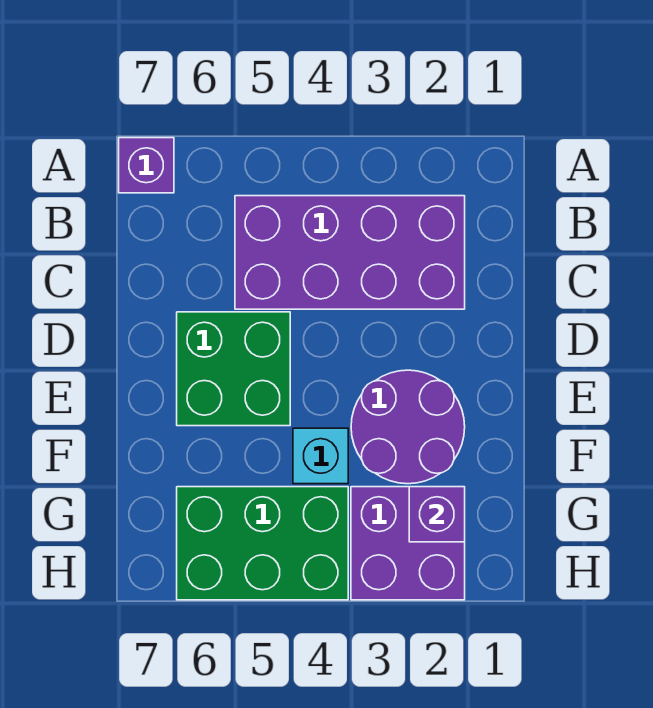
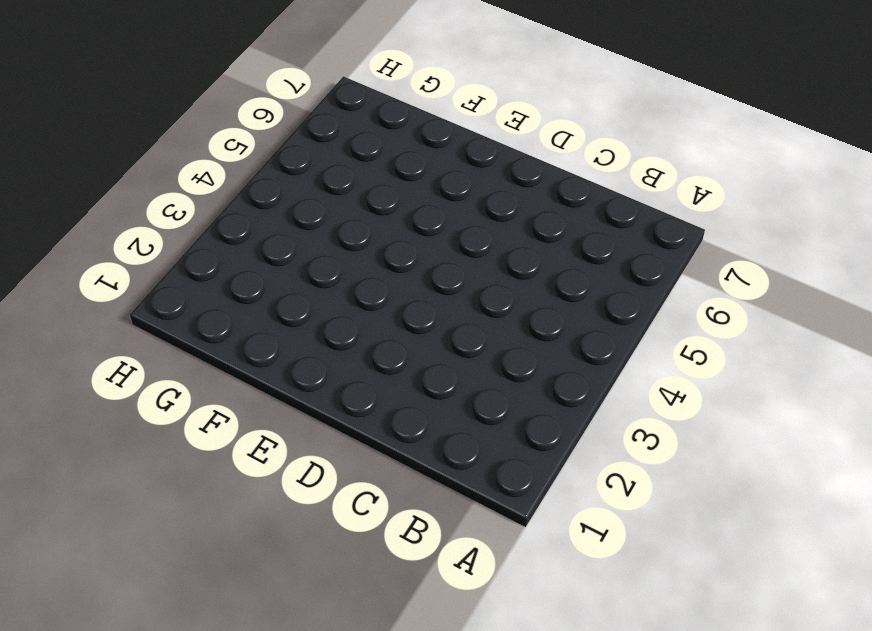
none -> purple 1x1 brick [119,138,174,193]
none -> purple 2x4 brick [235,196,465,309]

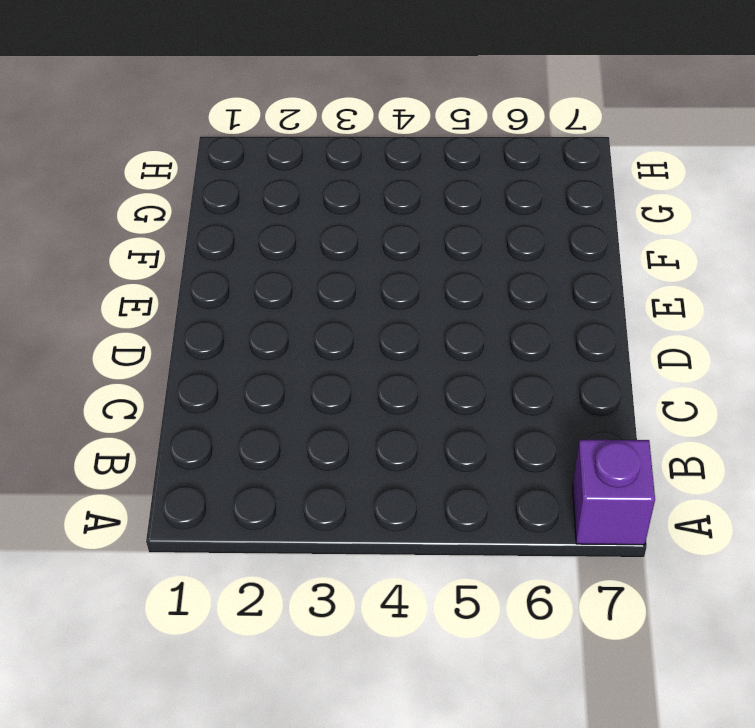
none -> purple 2x4 brick [235,196,465,309]
none -> green 2x2 brick [177,312,290,426]

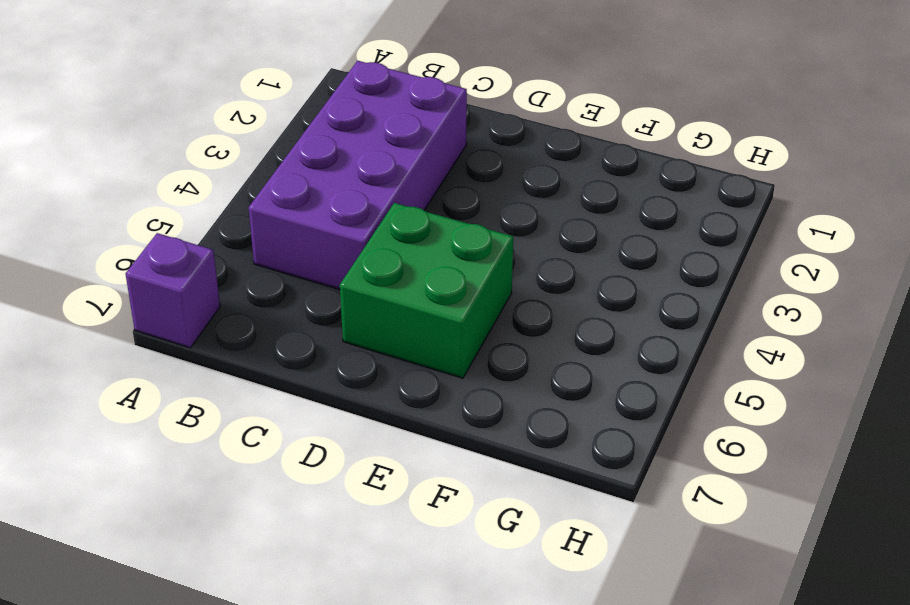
none -> purple 2x2 round brick [351,370,465,484]
none -> cyan 1x1 brick [293,428,348,484]

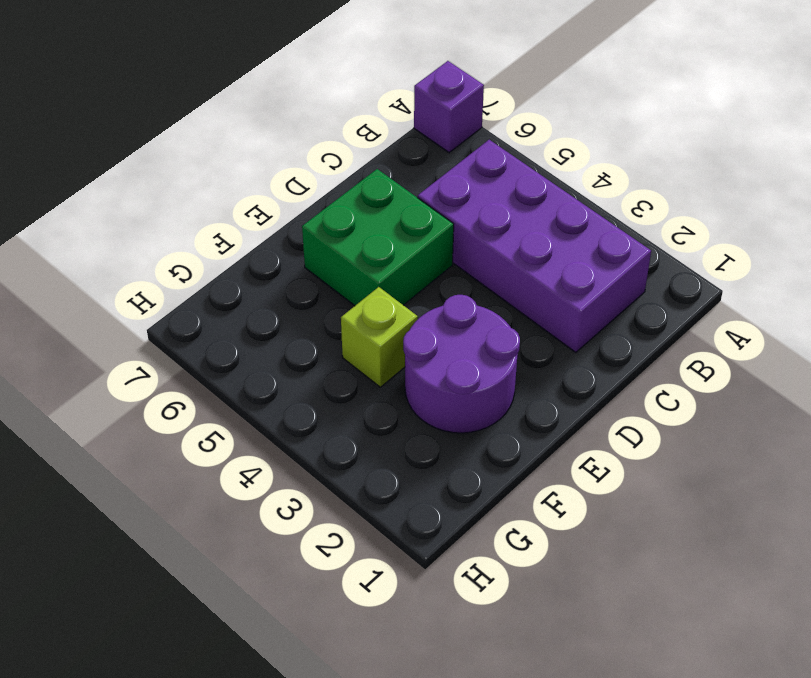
lime 1x1 brick [341,287,418,387] -> cyan 1x1 brick [293,428,348,484]
none -> purple 2x2 brick [351,487,465,600]
none -> green 2x3 brick [177,487,348,600]

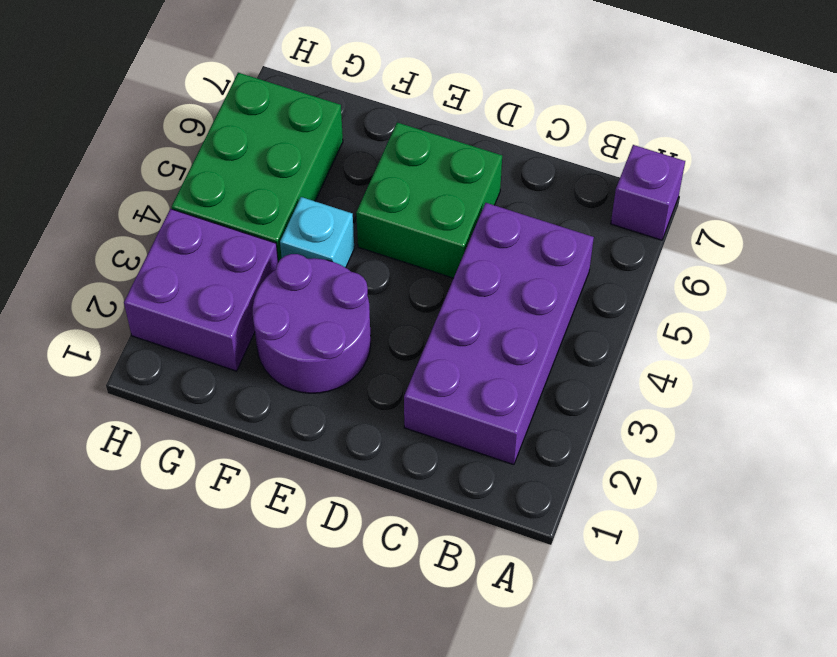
none -> purple 1x1 brick [409,487,465,542]

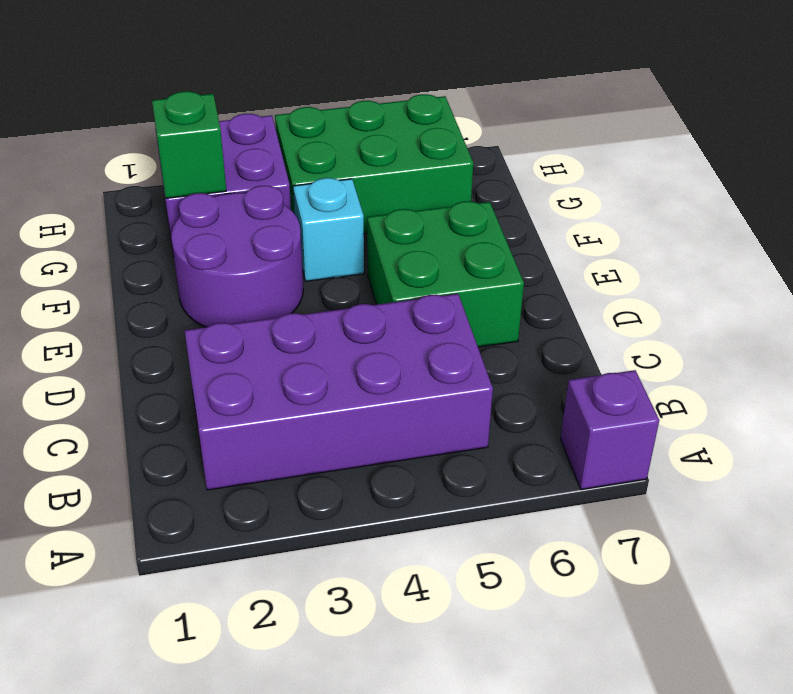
green 1x1 brick [152,91,226,198] -> purple 1x1 brick [409,487,465,542]

